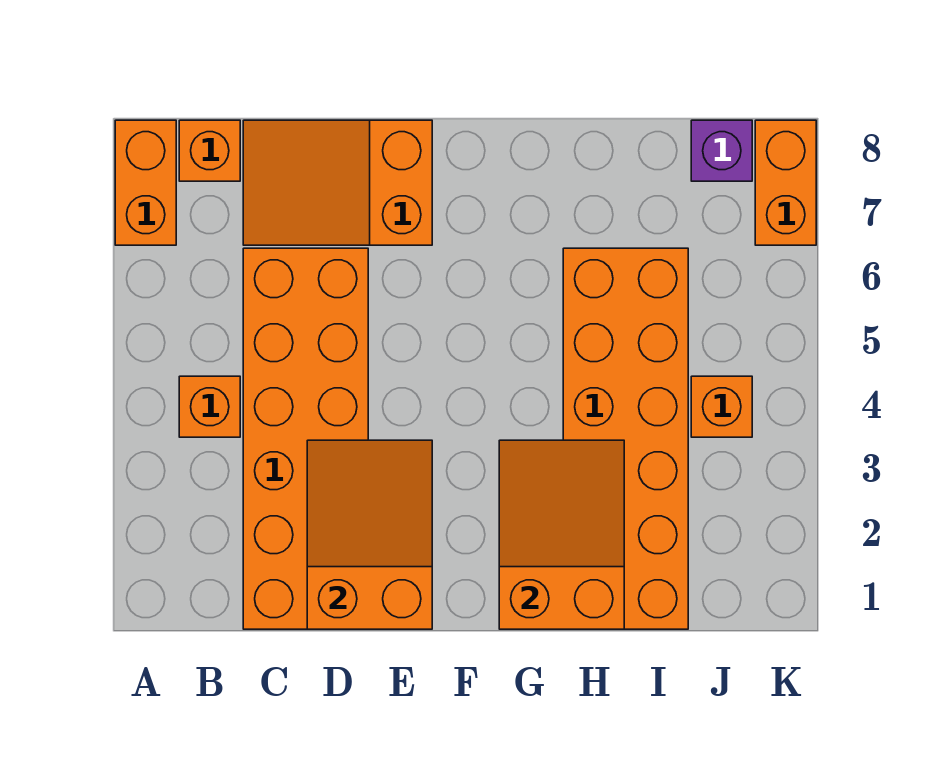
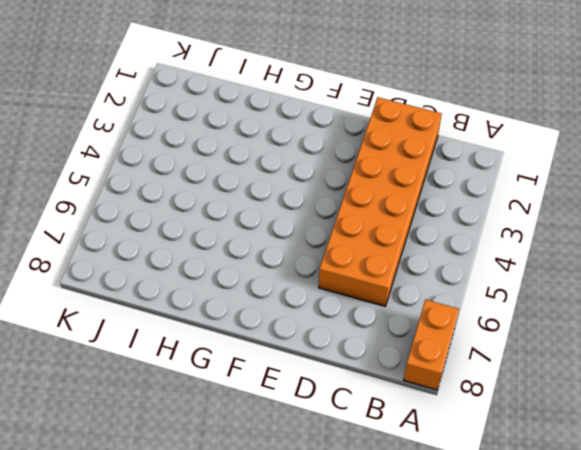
none -> orange 1x1 brick [179,376,240,437]
none -> orange 1x1 brick [179,120,240,181]

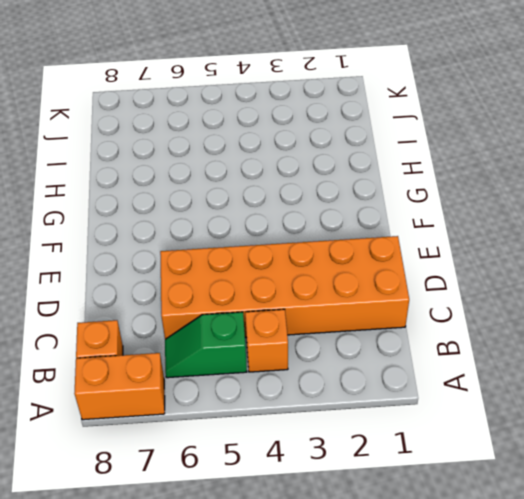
green 1x2 slope [165,312,247,378] -> none
none -> orange 2x3 slope [243,120,432,245]
none -> orange 2x6 brick [563,248,688,629]

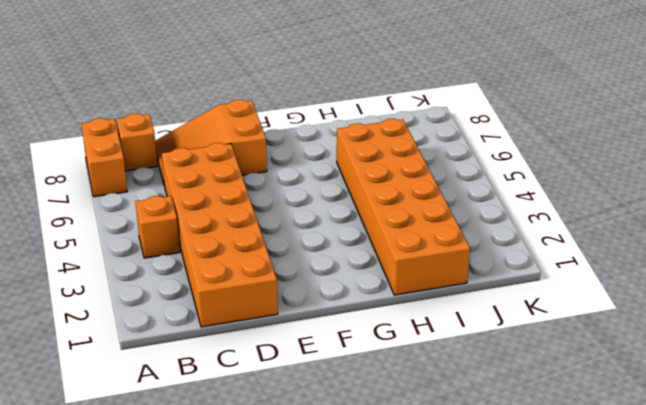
none -> orange 1x1 brick [691,376,752,437]
none -> purple 1x1 brick [691,120,752,181]

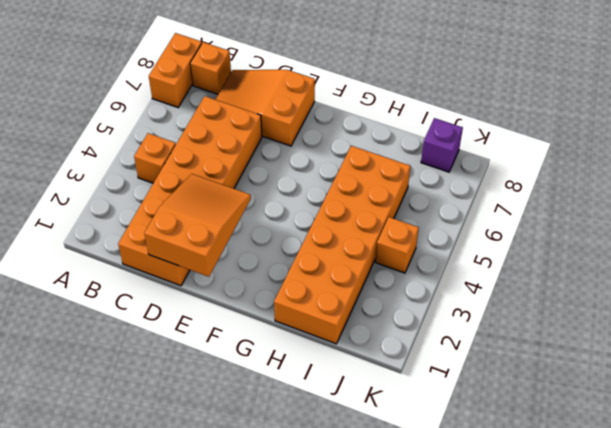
none -> orange 1x2 brick [755,120,816,245]
none -> orange 2x3 slope [499,440,624,629]

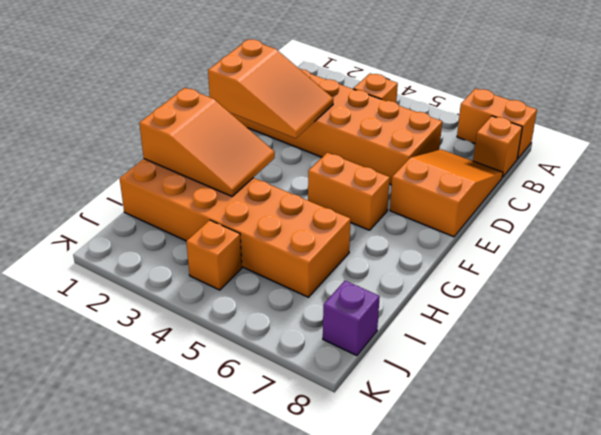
orange 1x2 brick [308,153,390,230] -> orange 1x2 brick moved to [755,120,816,245]

